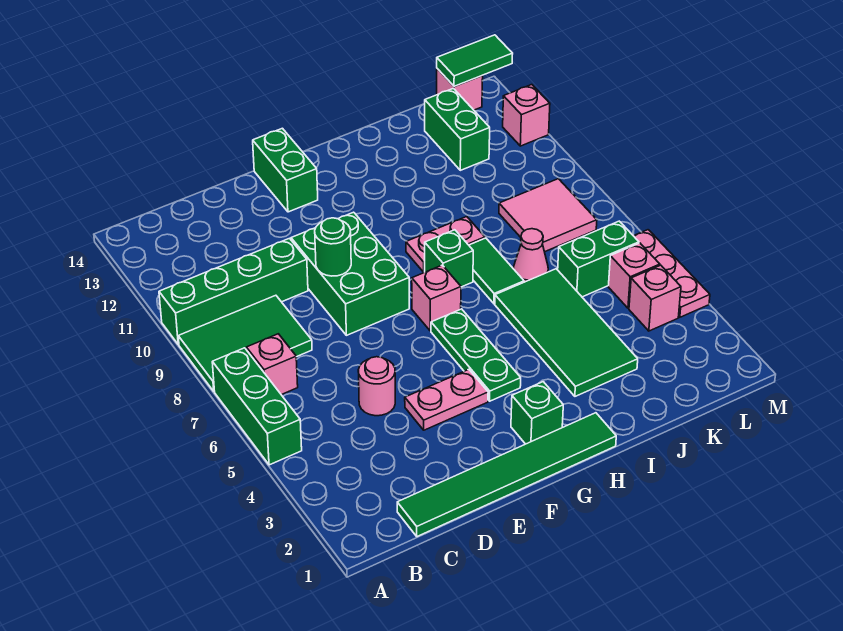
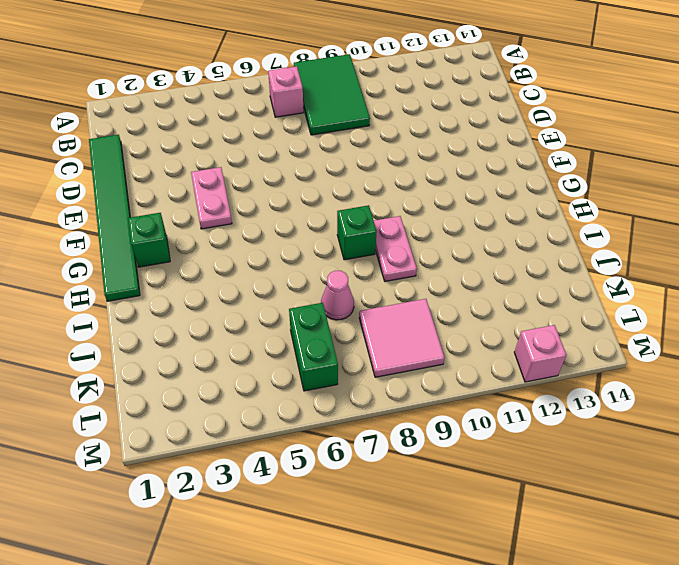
none -> green 1x3 brick [212,348,302,465]
none -> green 1x4 brick [159,238,308,344]
none -> pink 1x1 round brick [358,357,395,416]

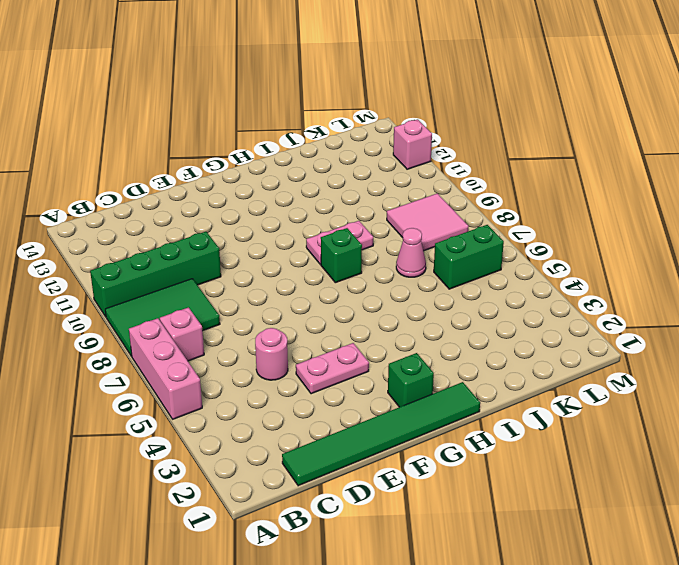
pink 1x3 brick [129,318,202,419] -> green 1x3 brick [212,348,302,465]
none -> green 2x3 brick [291,212,409,335]
none -> green 1x2 brick [253,128,318,212]
none -> green 1x3 plate [431,309,521,401]

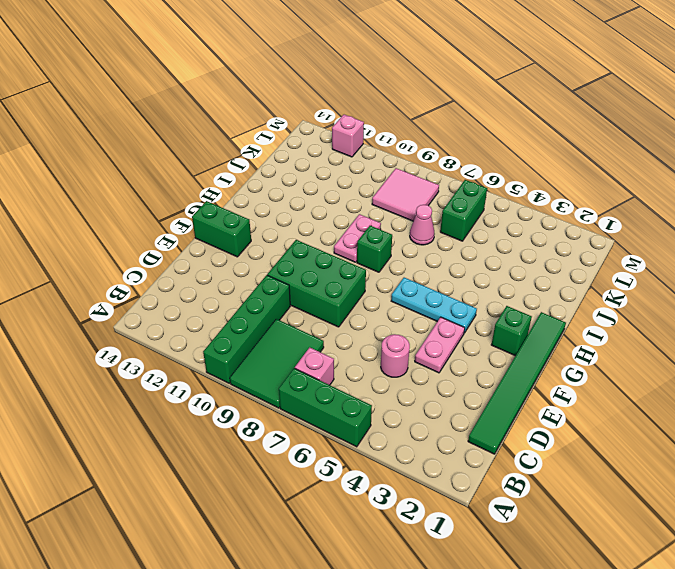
cyan 1x3 plate [391,278,477,333] -> green 1x3 plate [431,309,521,401]
none -> pink 1x1 brick [412,265,461,331]
none -> green 2x4 tile [495,269,638,396]
none -> green 1x2 tile [469,238,524,304]

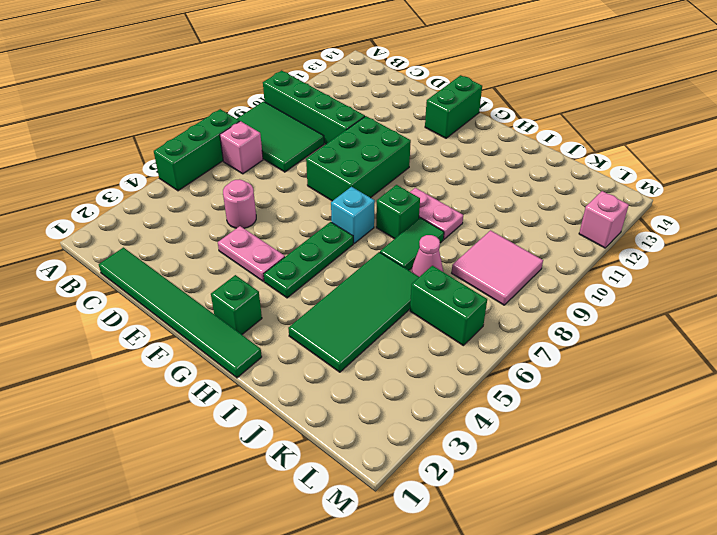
cyan 1x1 brick [331,187,375,243] -> pink 1x1 brick [412,265,461,331]
none -> green 1x2 brick [425,88,490,170]
none -> pink 1x1 brick [629,265,681,331]
none -> pink 1x1 brick [608,243,660,308]

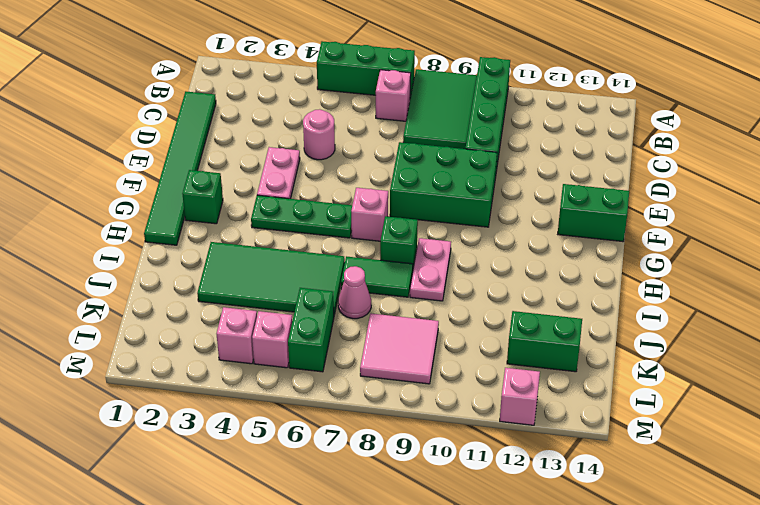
none -> pink 1x1 brick [437,69,483,110]
none -> pink 1x3 plate [634,230,710,317]
none -> green 1x1 round brick [315,218,351,276]

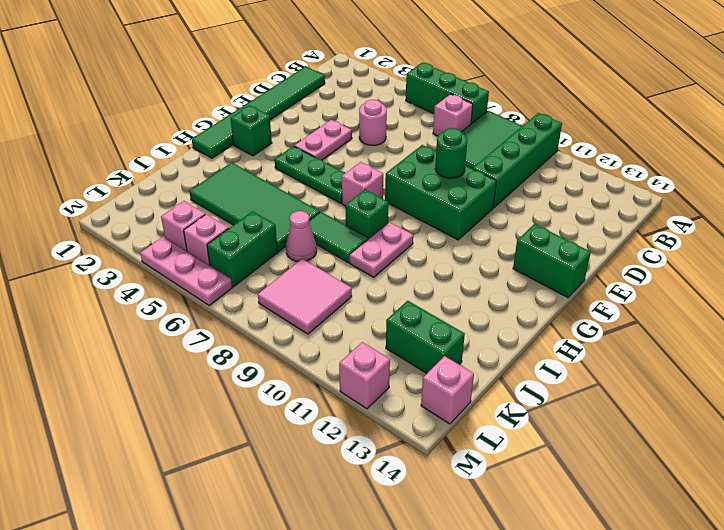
none -> green 1x2 tile [437,35,513,86]

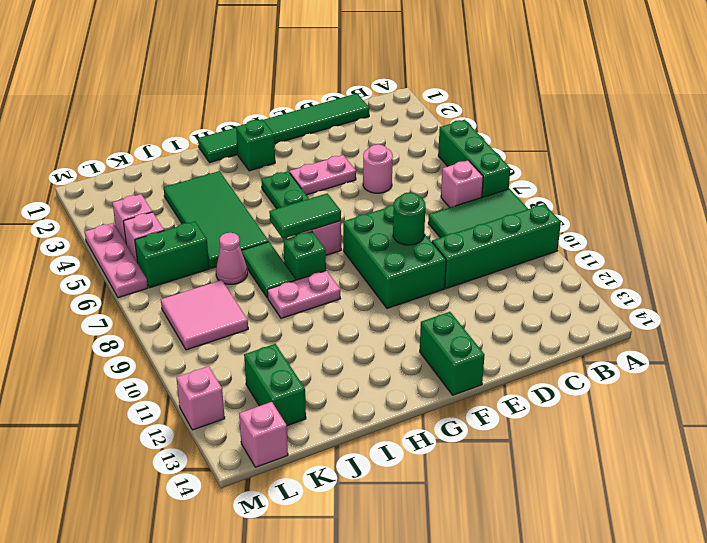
green 1x2 tile [269,193,341,239] -> green 1x2 tile moved to [437,35,513,86]

